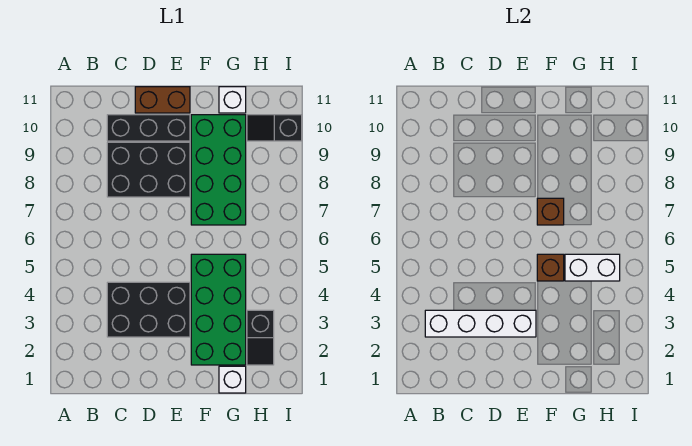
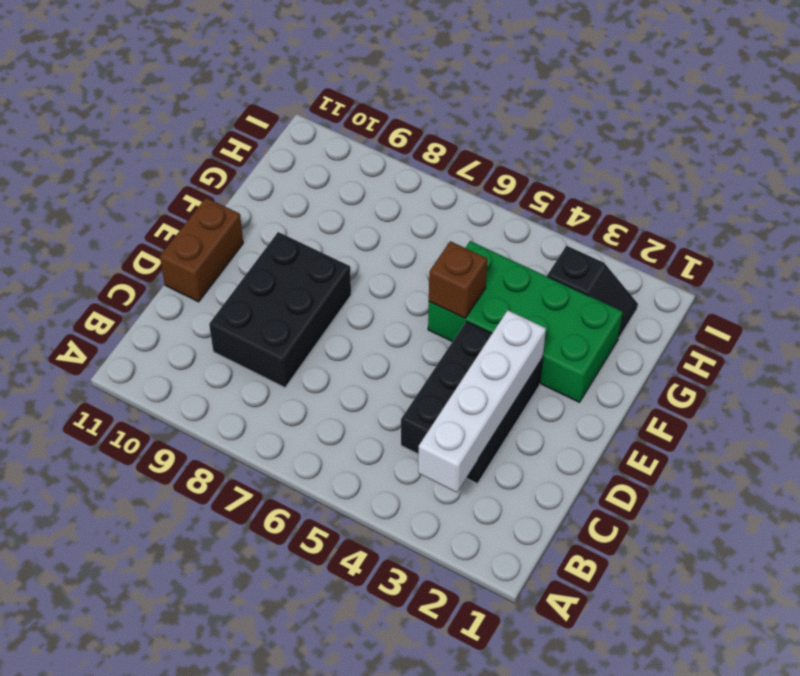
none -> black 1x3 brick [107,115,190,141]
none -> green 2x4 brick [191,115,246,225]
none -> white 1x1 brick [219,366,246,393]

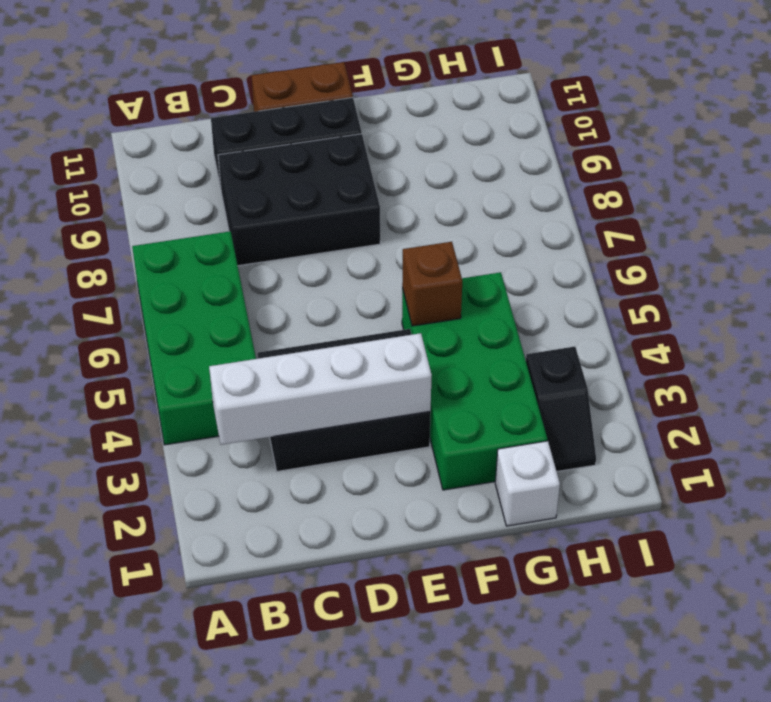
green 2x4 brick [132,231,256,445] -> green 2x4 brick moved to [191,115,246,225]
none -> white 1x1 brick [219,87,246,113]
none -> black 1x2 slope [247,115,302,141]
none -> brown 1x1 brick [537,198,564,225]

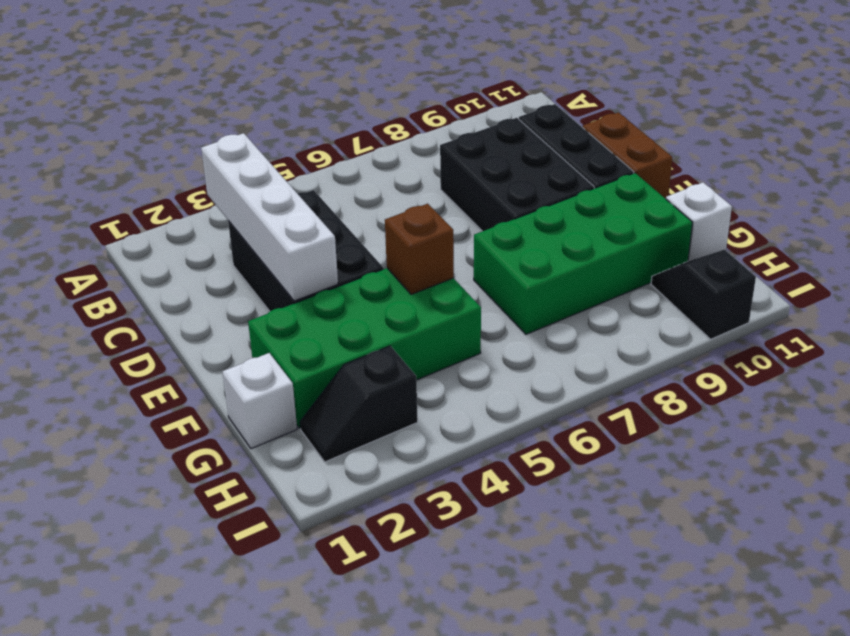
none -> brown 1x1 brick [537,198,564,225]
none -> white 1x2 brick [565,254,620,281]

